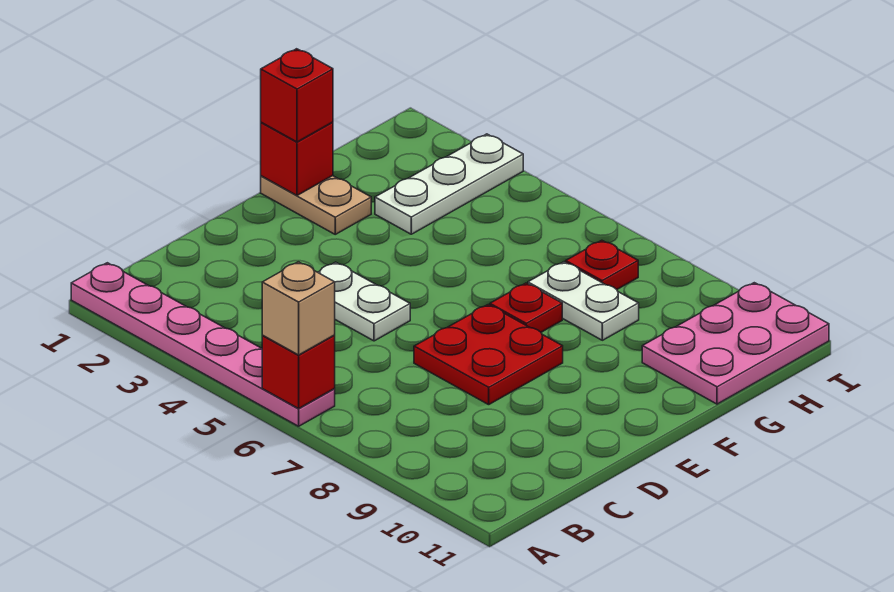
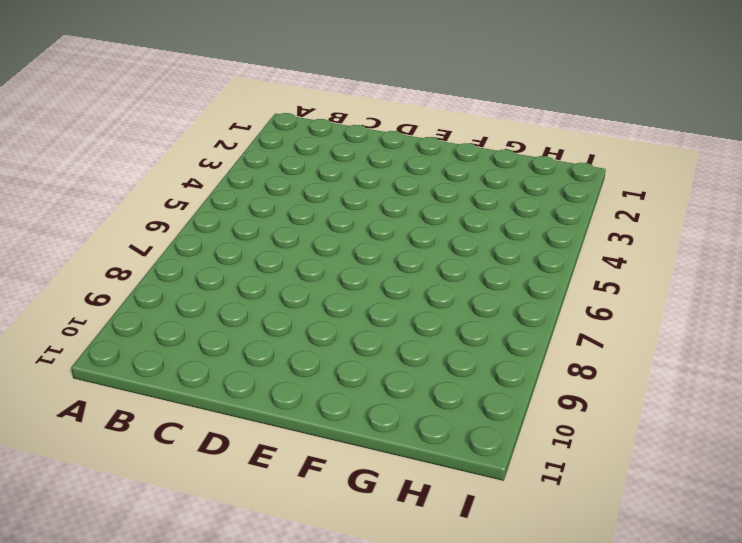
none -> pink 1x6 plate [71,263,335,426]
none -> white 1x2 plate [318,262,410,341]
none -> red 2x2 plate [414,305,563,405]

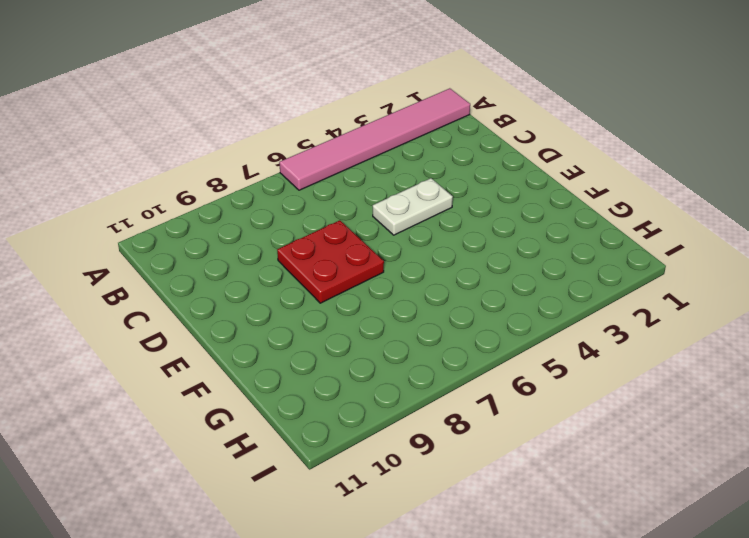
pink 1x6 tile [279,88,470,190] -> pink 1x6 plate [71,263,335,426]
none -> tan 1x2 plate [261,176,371,234]
none -> red 1x1 plate [490,283,562,332]
none -> white 1x3 plate [375,134,523,234]

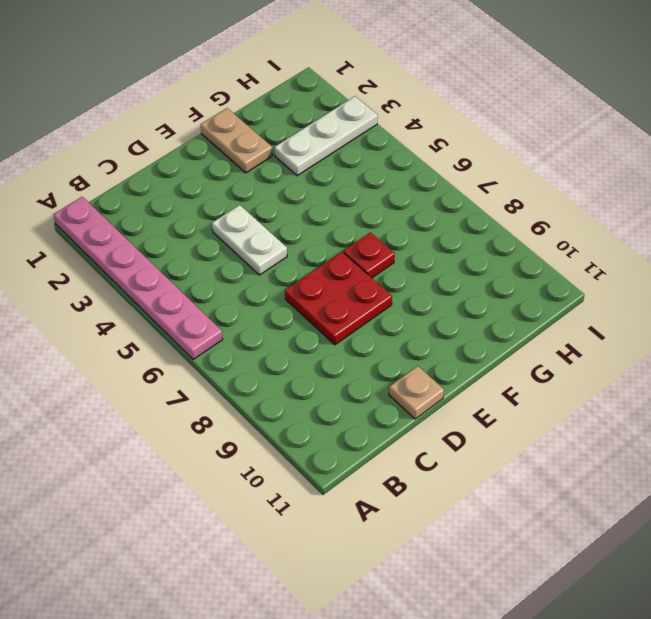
tan 1x1 plate [389,366,444,419] -> none
none -> white 1x2 plate [528,262,639,340]
none -> pink 2x3 plate [642,283,829,404]
none -> red 1x1 plate [566,240,638,289]

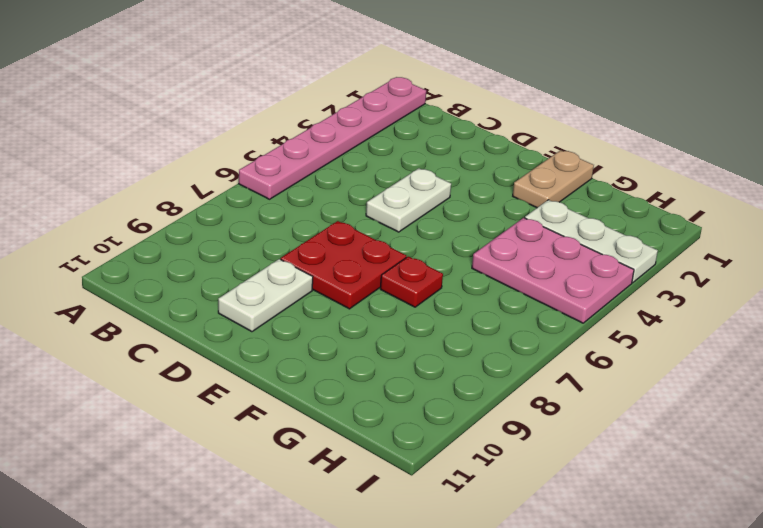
white 1x2 plate [218,259,313,332] -> white 1x2 plate moved to [528,262,639,340]
pink 2x3 plate [472,218,634,323] -> pink 2x3 plate moved to [642,283,829,404]
none -> red 1x1 plate [566,240,638,289]
none -> red 1x1 brick [262,336,335,408]
none -> red 1x1 brick [261,122,333,195]

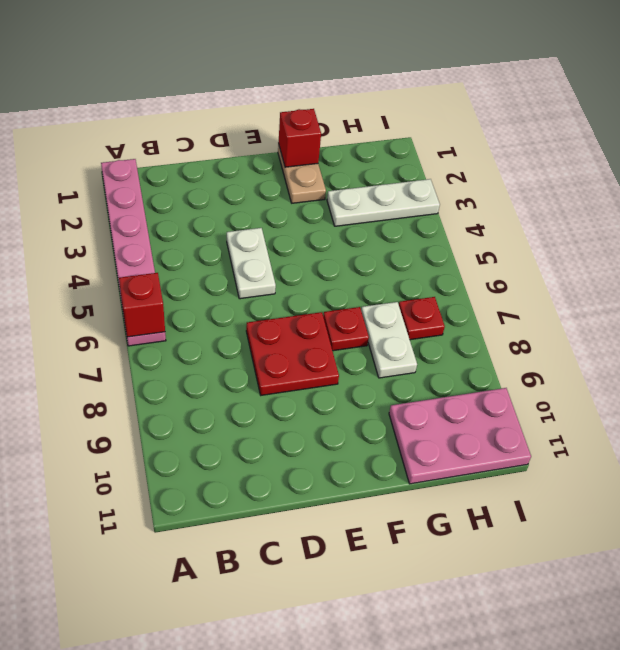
none -> tan 1x1 brick [262,262,335,355]
none -> red 1x1 brick [261,49,333,142]

